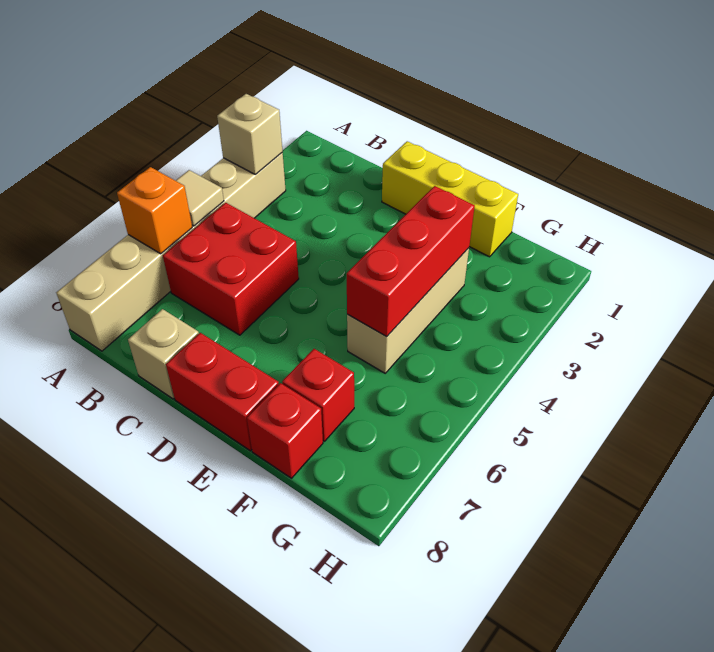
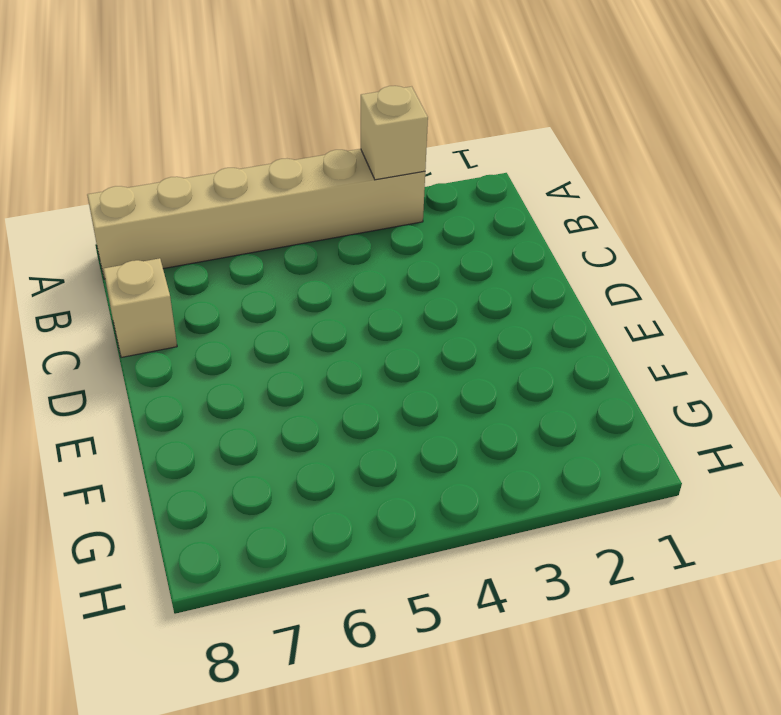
none -> red 2x2 brick [163,203,299,335]
none -> yellow 1x3 brick [382,141,518,257]
none -> red 1x2 brick [166,333,279,451]

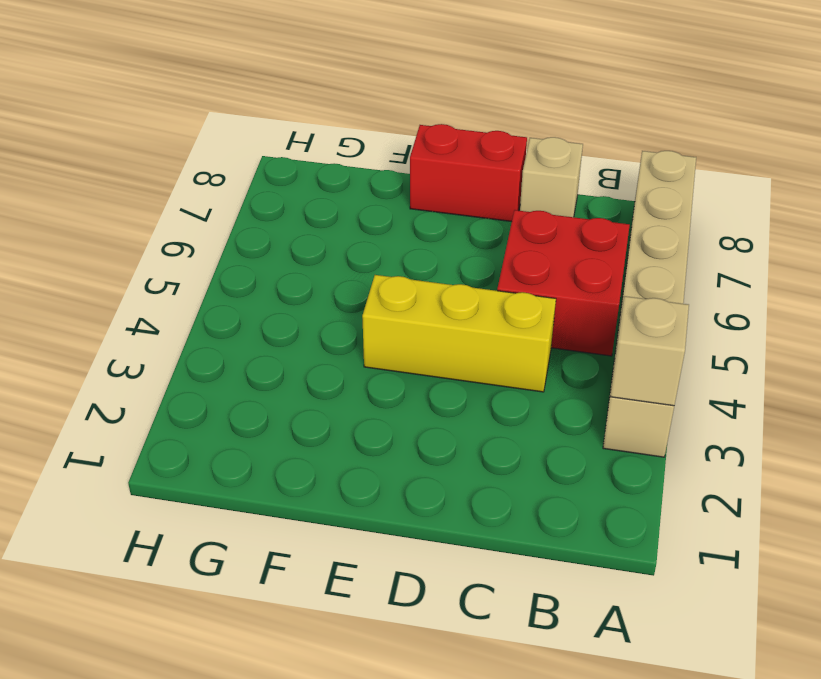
yellow 1x3 brick [362,275,556,392] -> yellow 1x3 brick moved to [382,141,518,257]
none -> tan 1x3 brick [347,248,469,373]
none -> red 1x1 brick [282,349,354,441]
none -> red 1x1 brick [247,383,323,478]

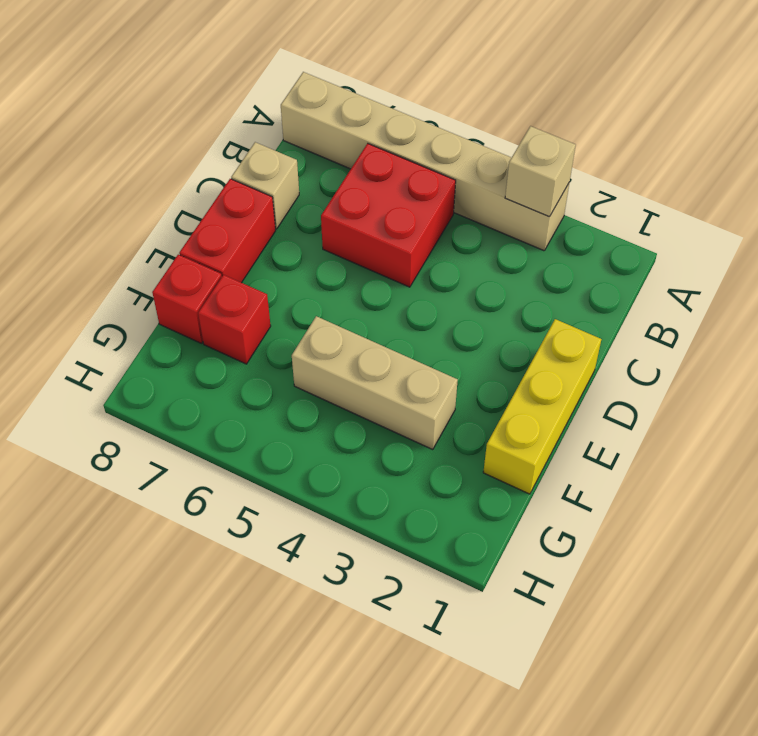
none -> tan 1x1 tile [176,170,224,226]
none -> orange 1x1 brick [117,167,192,254]
none -> red 1x3 brick [347,186,475,337]

